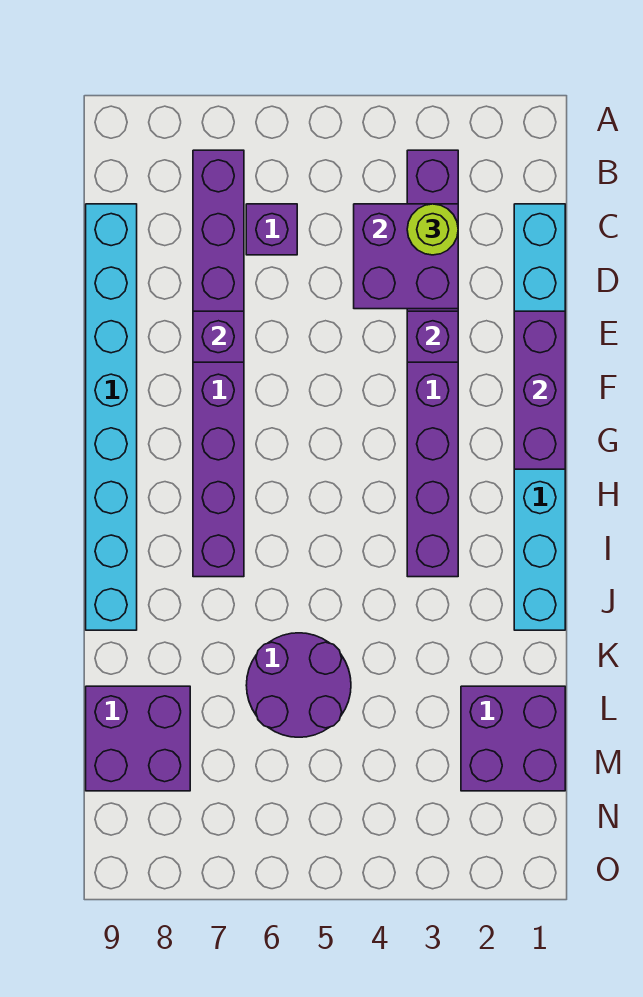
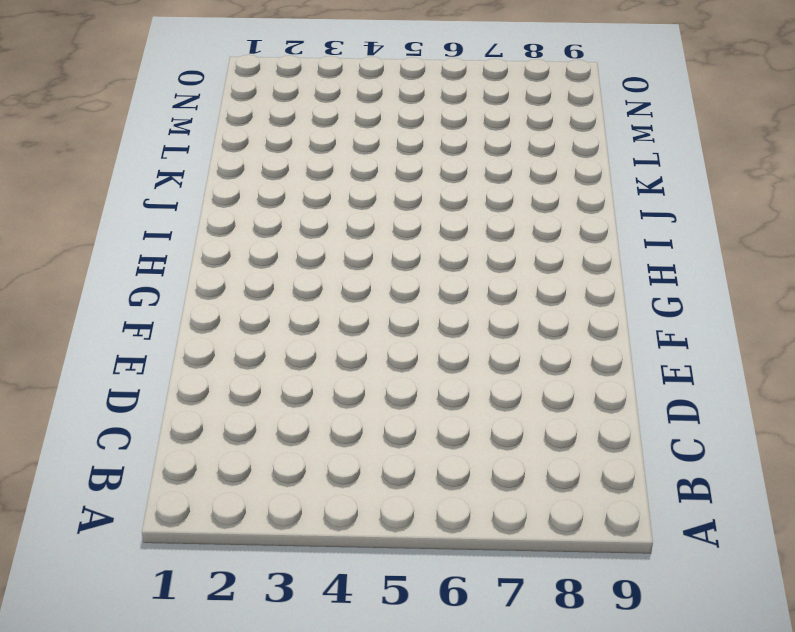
none -> purple 1x8 brick [407,150,458,577]
none -> purple 1x8 brick [193,150,244,577]
none -> cyan 1x8 brick [514,204,565,630]

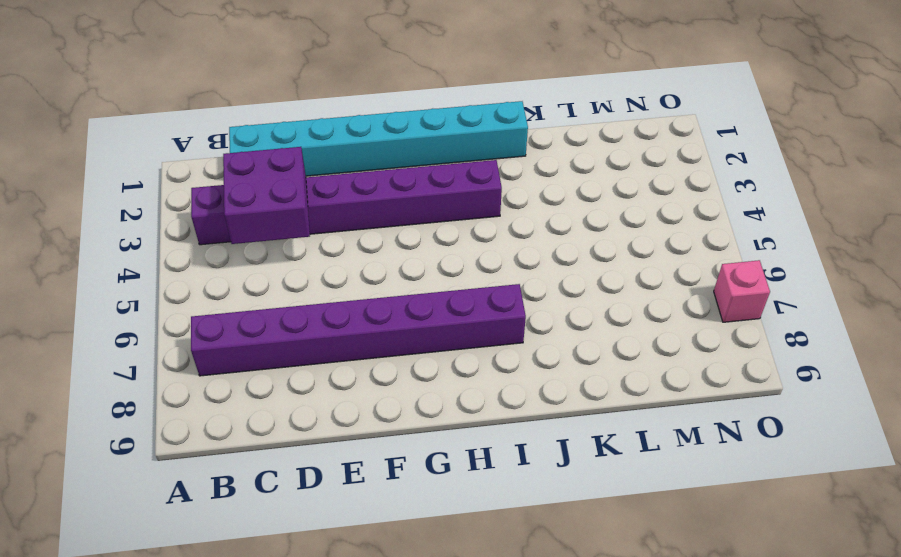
pink 1x1 brick [714,260,770,322] -> none
none -> purple 1x1 brick [246,204,297,255]
none -> cyan 1x8 brick [86,204,137,630]
none -> purple 2x2 round brick [246,633,351,737]

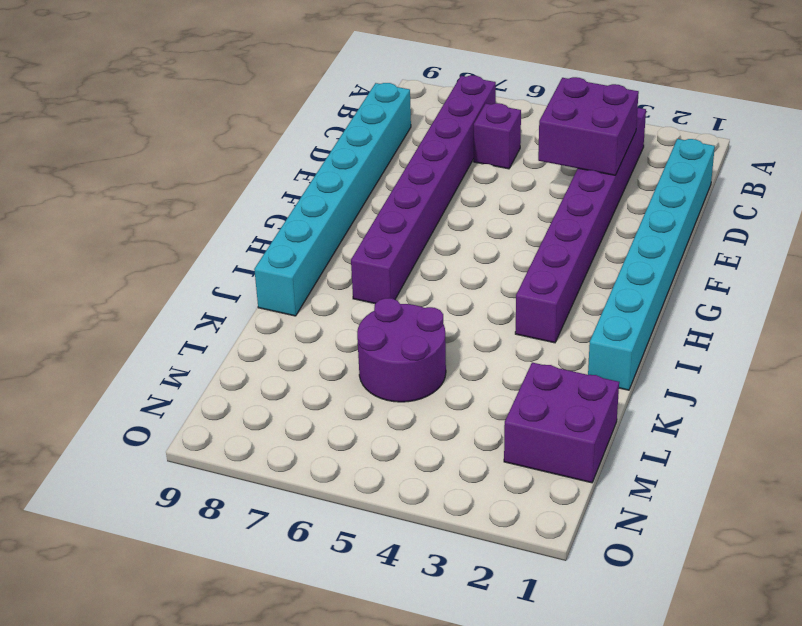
none -> purple 2x2 brick [86,686,190,791]
none -> purple 1x3 brick [514,311,565,469]
none -> purple 1x1 brick [407,311,458,362]

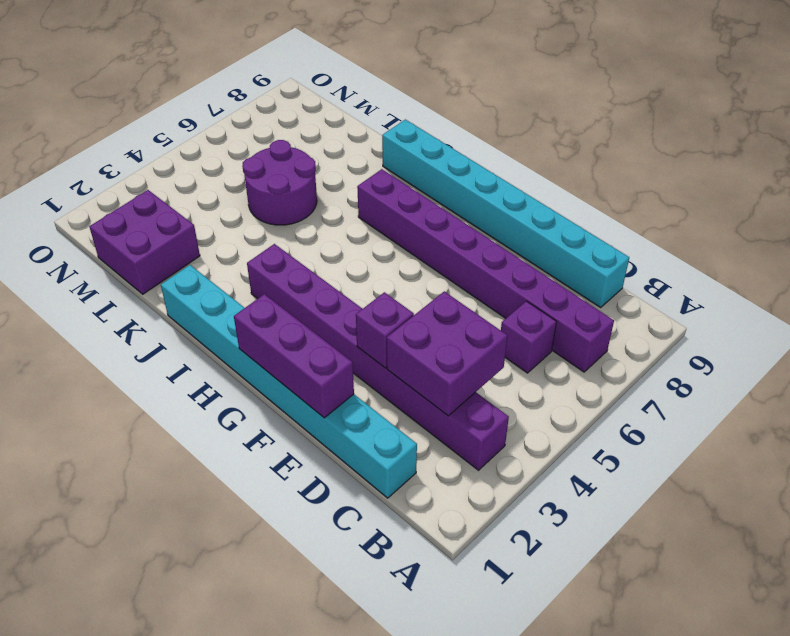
none -> purple 2x2 brick [86,686,190,791]
none -> purple 1x1 brick [193,311,244,362]
none -> lime 1x1 round brick [407,204,458,255]

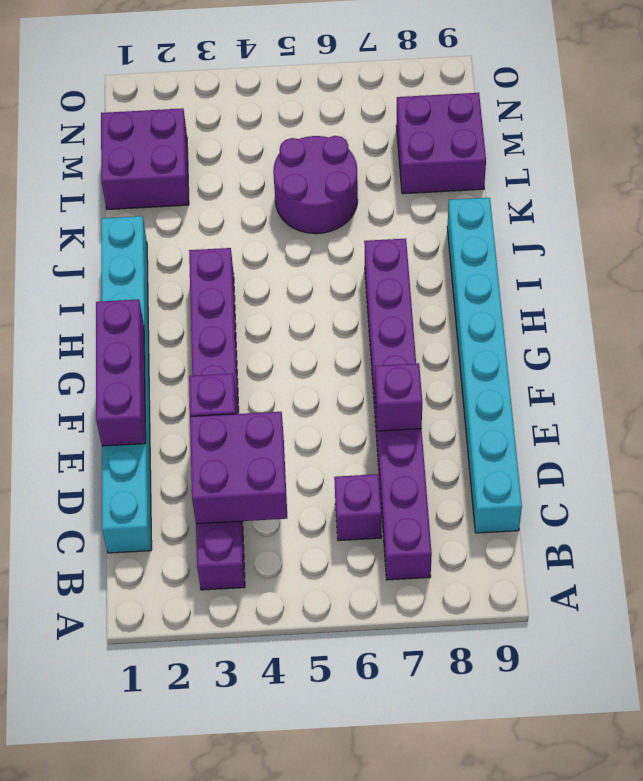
none -> lime 1x1 round brick [407,204,458,255]

